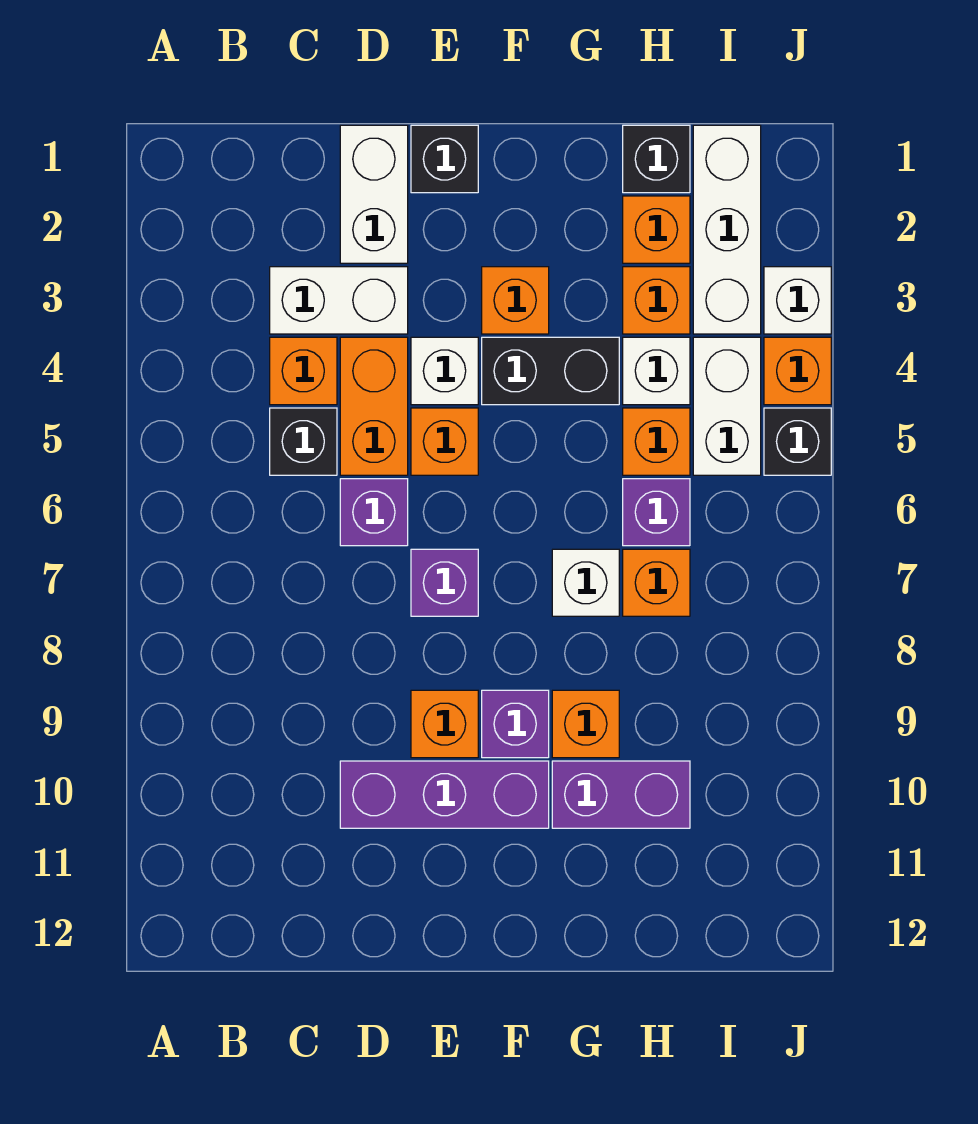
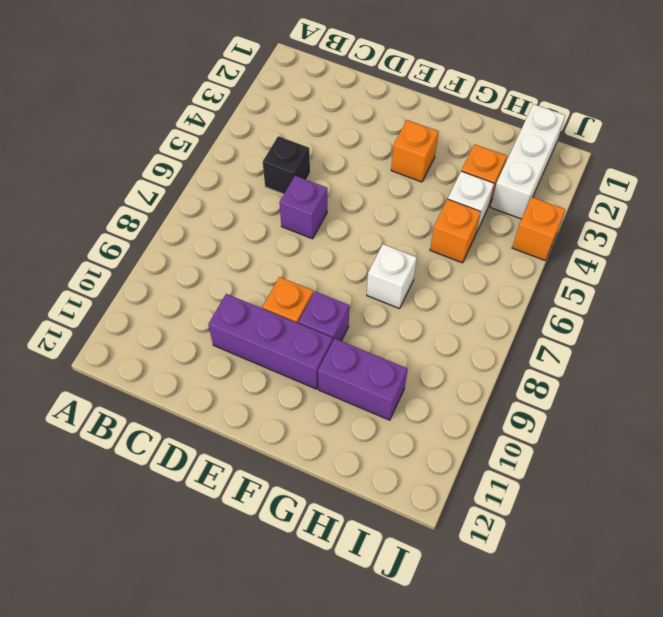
none -> white 1x2 brick [270,267,408,334]
none -> orange 1x1 brick [270,337,337,405]
none -> white 1x2 brick [340,125,408,263]
none -> orange 1x2 brick [340,337,408,475]

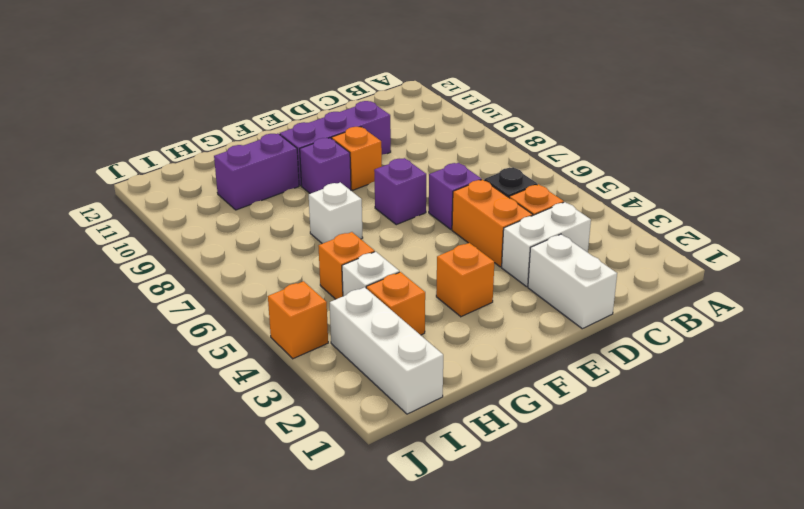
none -> black 1x1 brick [411,125,478,193]
none -> white 1x1 brick [411,337,478,405]
none -> orange 1x1 brick [411,408,478,475]
none -> black 1x2 brick [482,337,619,405]

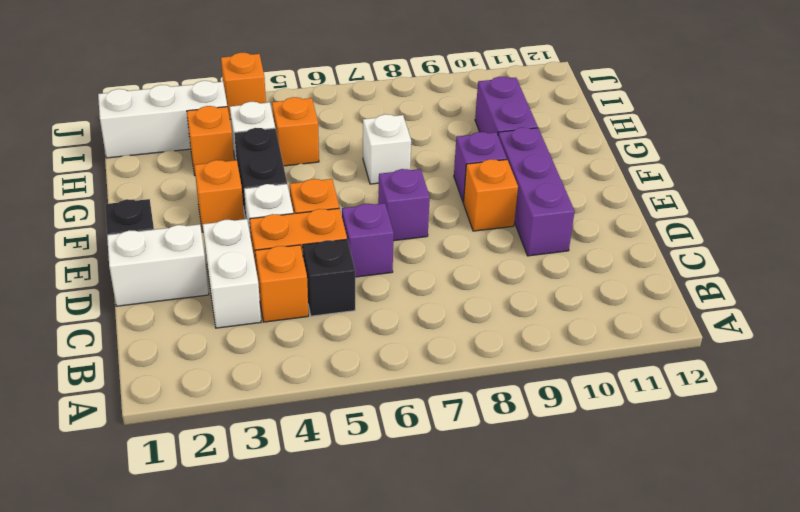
none -> orange 1x1 brick [552,690,619,758]
none -> black 1x1 brick [623,125,690,193]
none -> orange 1x1 brick [623,196,690,263]
none -> purple 1x1 brick [623,479,690,546]

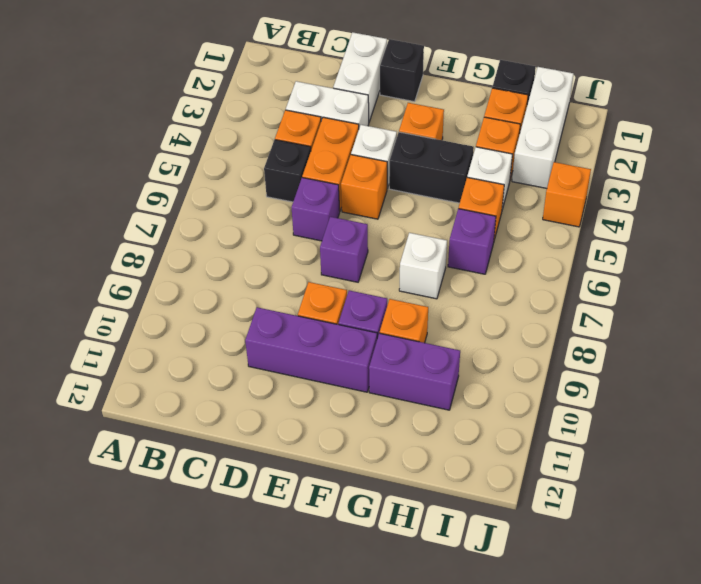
none -> orange 1x1 brick [623,549,690,616]
none -> white 1x2 brick [693,337,761,475]
none -> white 1x1 brick [764,267,831,334]
none -> black 1x1 brick [764,408,831,475]

